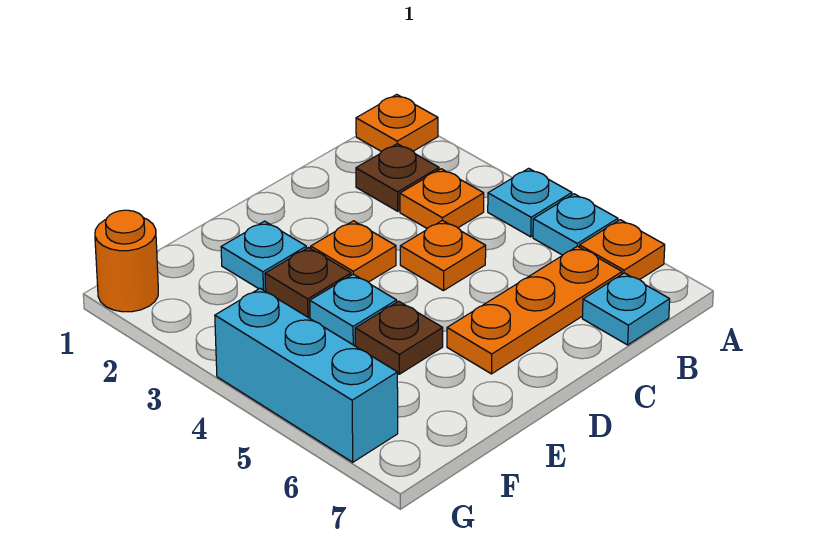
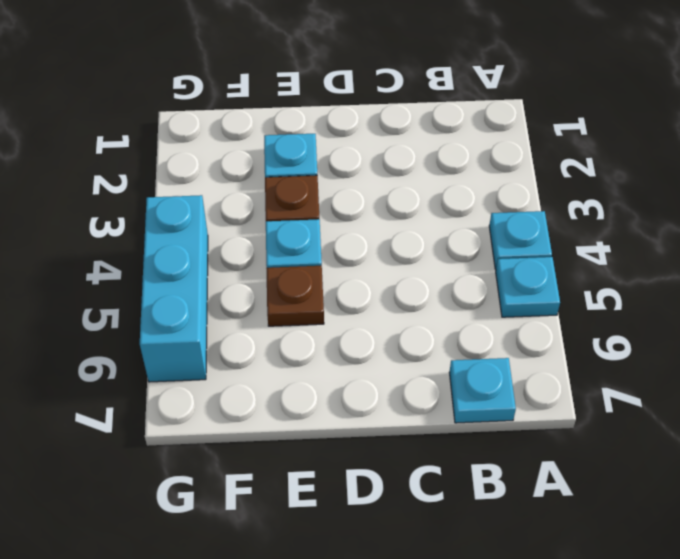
none -> orange 1x1 plate [356,95,438,152]
none -> orange 1x1 plate [579,220,665,280]
none -> brown 1x1 plate [356,144,439,211]

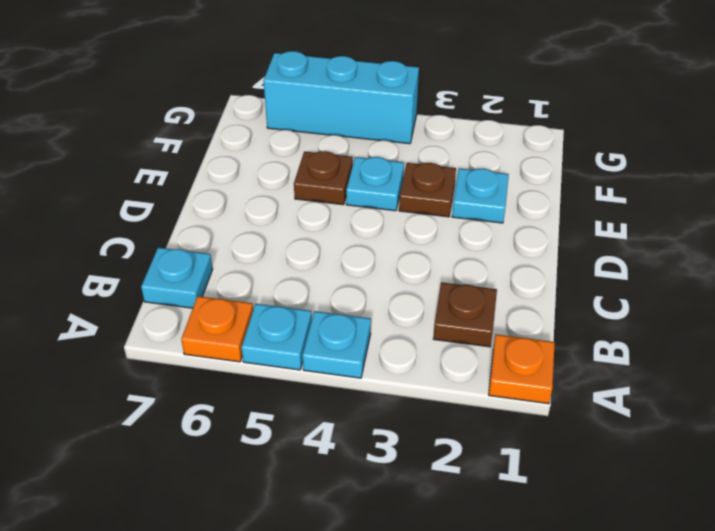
none -> orange 1x1 plate [400,169,484,228]
none -> orange 1x3 plate [447,246,622,374]
none -> orange 1x1 plate [400,220,486,291]

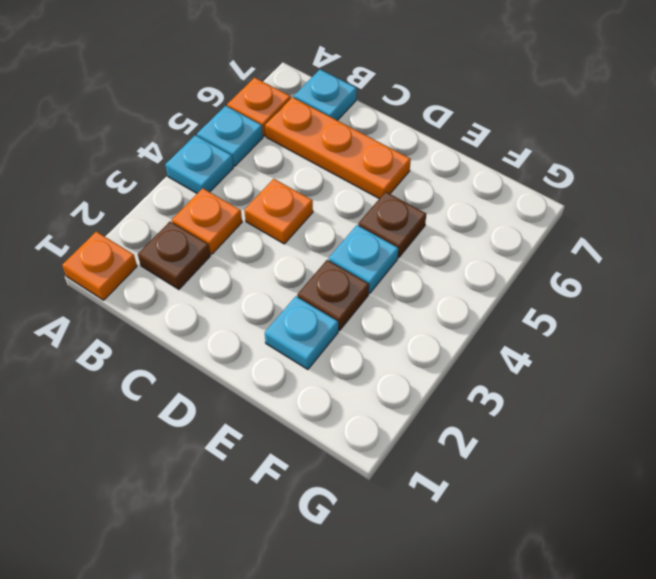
none -> orange 1x1 plate [311,221,396,282]
none -> orange 1x1 round brick [95,210,158,312]
none -> cyan 1x3 brick [215,288,398,462]

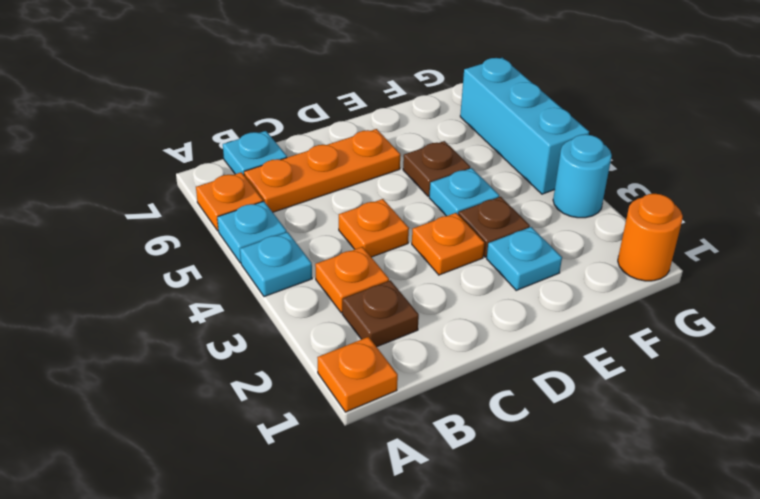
cyan 1x1 round brick [553,134,612,218] -> none

